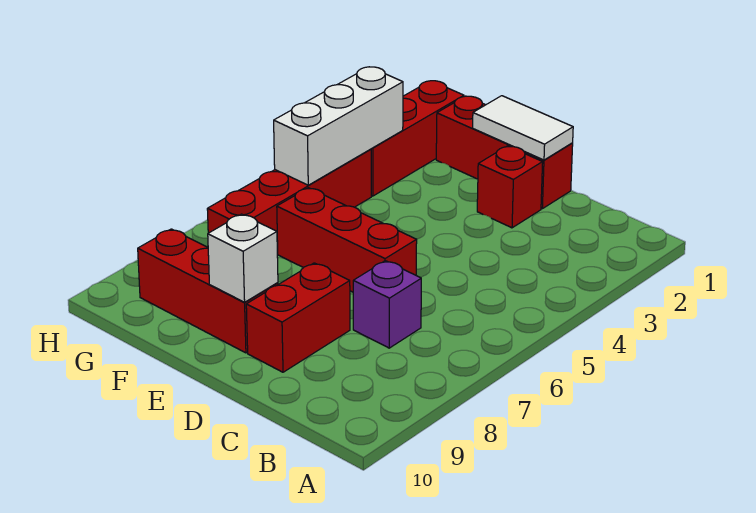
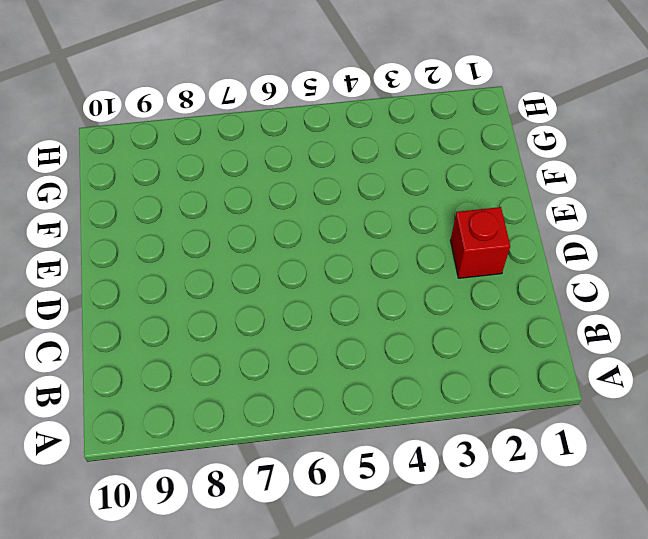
none -> purple 1x1 brick [353,261,421,348]
none -> red 1x3 brick [436,96,573,209]

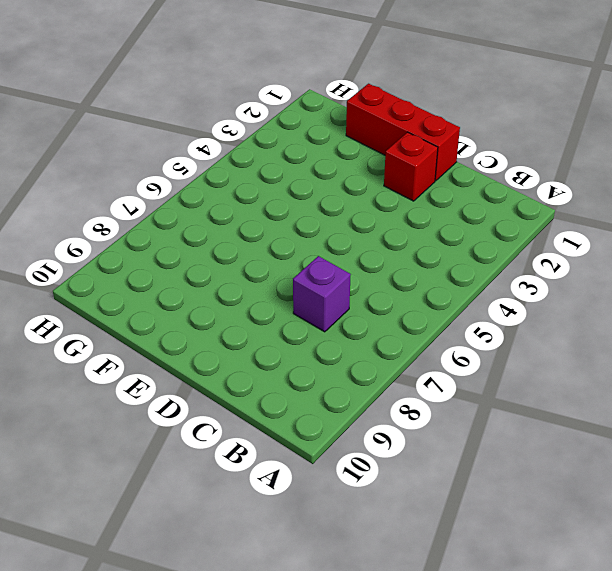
none -> red 1x3 brick [277,188,417,292]
none -> red 1x2 brick [246,263,350,372]

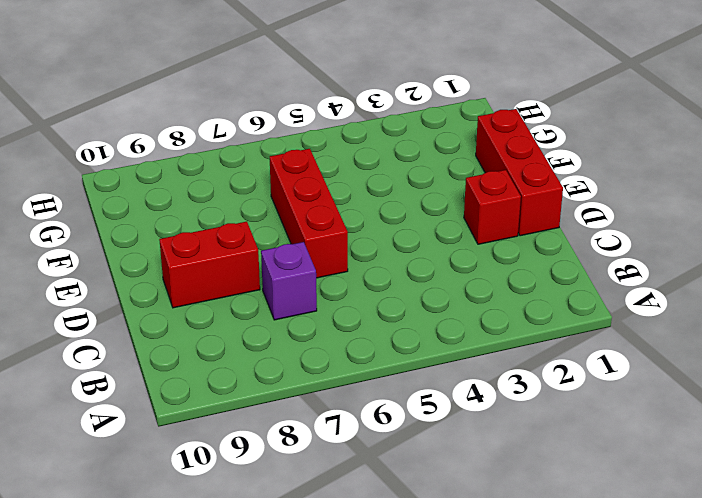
none -> red 1x3 brick [138,229,278,353]
none -> red 1x3 brick [371,81,464,196]

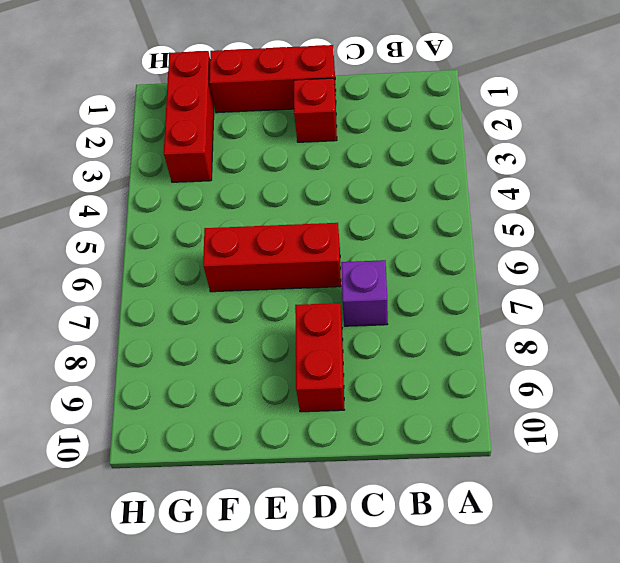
none -> red 1x3 brick [138,229,278,353]
none -> red 1x4 brick [207,149,371,253]

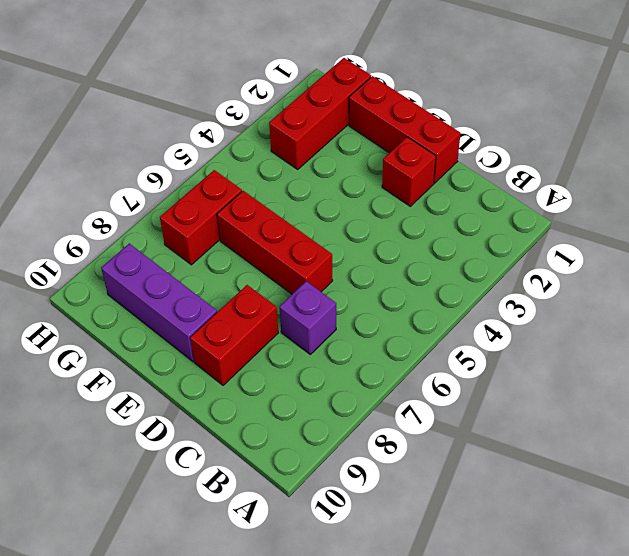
purple 1x3 brick [101,243,217,362] -> red 1x3 brick [138,229,278,353]
red 1x2 brick [160,170,242,265] -> red 1x4 brick [207,149,371,253]
none -> white 1x2 tile [473,96,573,160]
none -> white 1x1 brick [208,214,278,302]

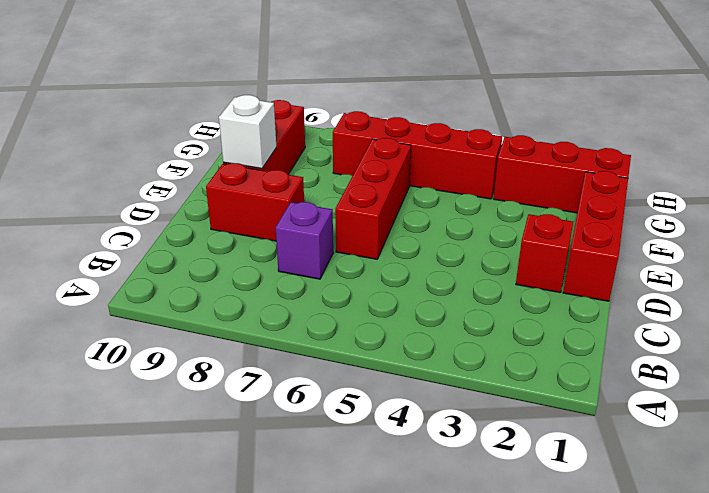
none -> white 1x2 tile [473,96,573,160]
none -> white 1x3 brick [274,67,403,185]

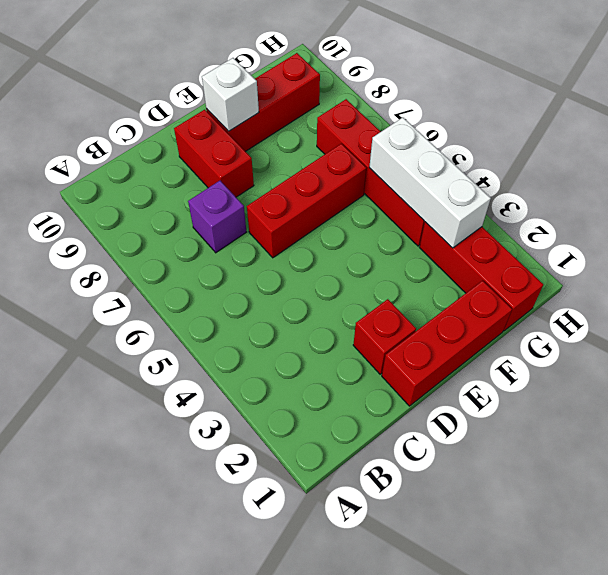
none -> white 1x2 tile [473,96,573,160]

